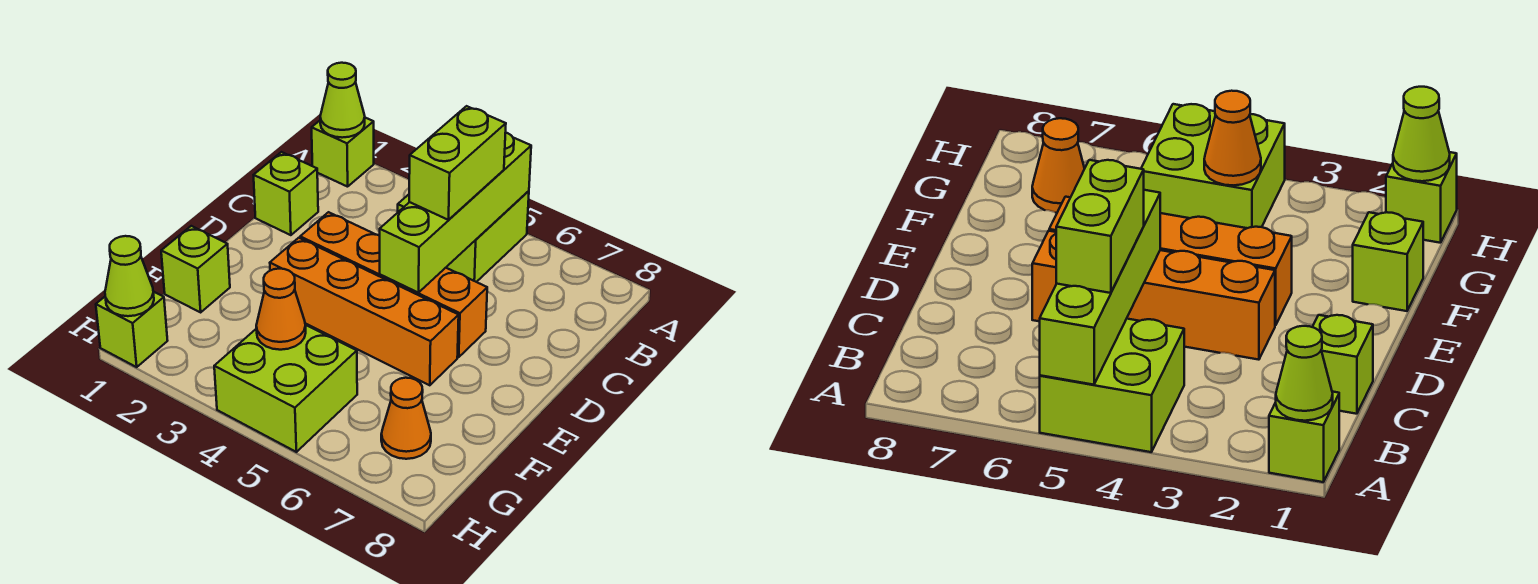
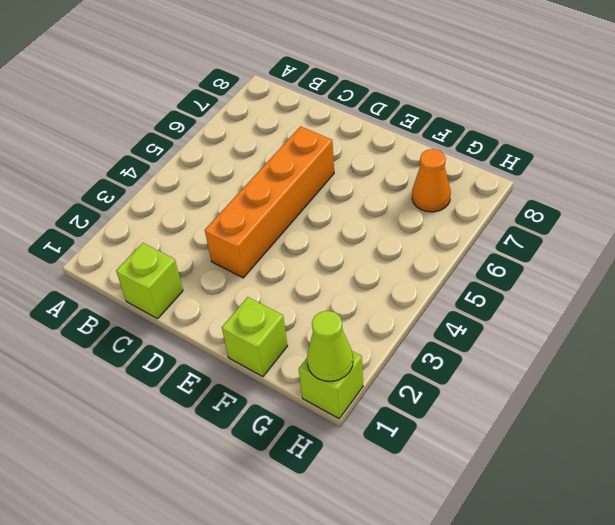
none -> lime 1x1 brick [312,118,374,187]
none -> lime 2x2 brick [398,191,529,282]
none -> orange 1x4 brick [270,238,459,385]

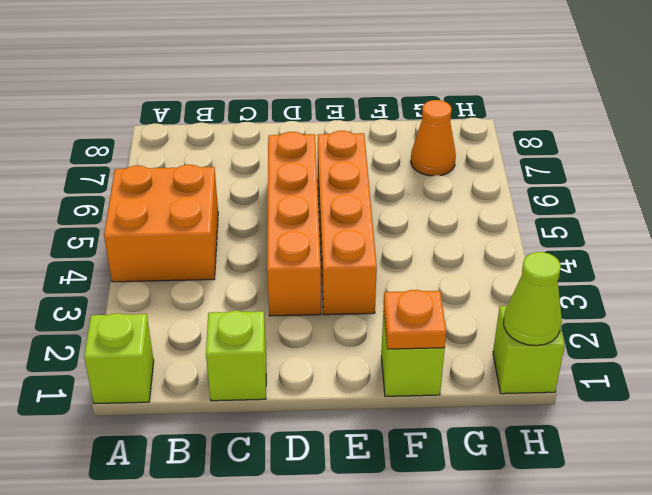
orange 2x2 brick [104,165,218,282] -> lime 2x2 brick [398,191,529,282]
orange 1x1 plate [384,290,446,349] -> none
none -> lime 2x2 brick [214,325,357,452]
none -> lime 1x1 cone [320,63,365,138]
none -> lime 1x4 brick [380,133,531,293]

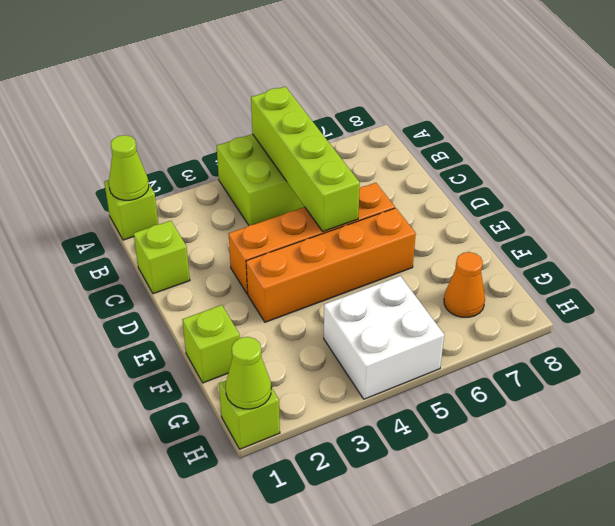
white 2x2 brick [324,276,444,399] -> lime 2x2 brick [214,325,357,452]
none -> orange 1x1 cone [256,269,306,350]
none -> lime 1x2 brick [409,106,506,220]

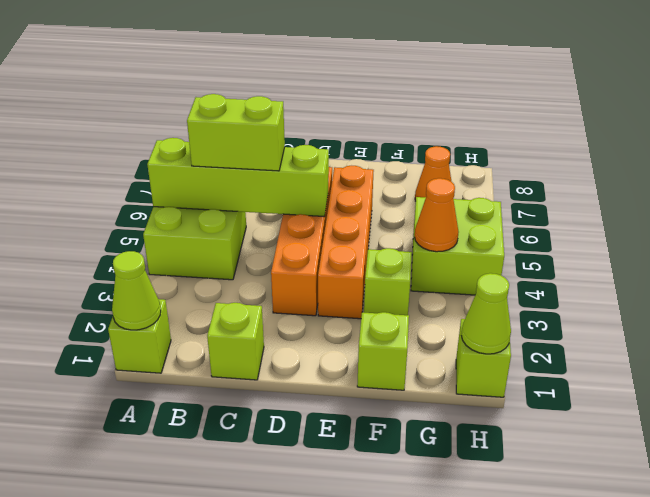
lime 1x1 brick [364,248,412,315] -> none

